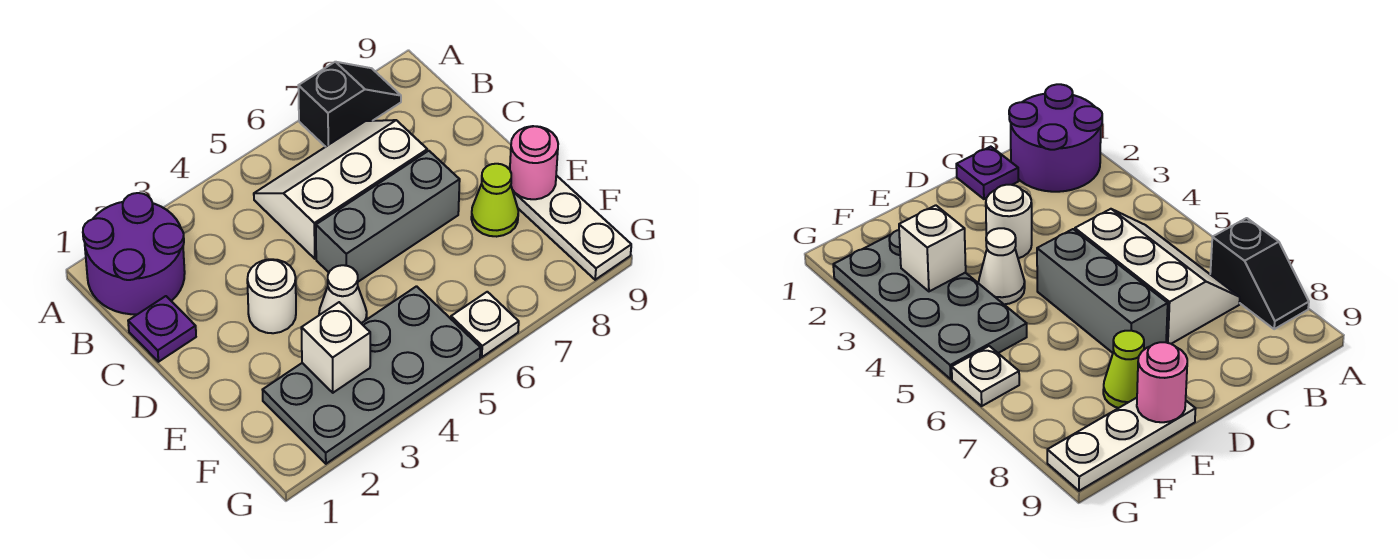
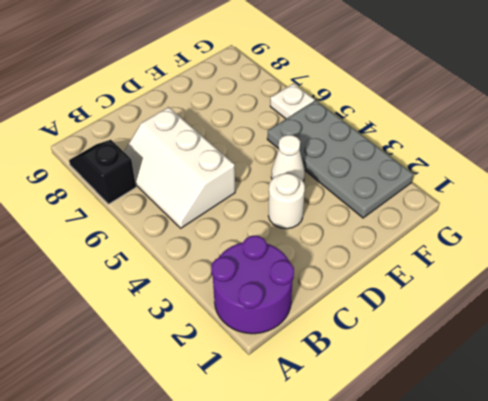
none -> purple 1x1 plate [128,296,196,362]
none -> grey 1x3 brick [316,151,460,282]
none -> lime 1x1 cone [471,164,518,237]

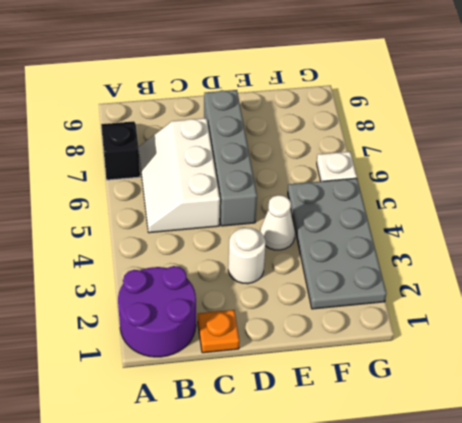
orange 1x1 plate [198,310,239,353] -> purple 1x1 plate [128,296,196,362]
grey 1x4 brick [204,90,257,226] -> grey 1x3 brick [316,151,460,282]
none -> lime 1x1 cone [471,164,518,237]
none -> white 1x3 plate [513,175,631,280]
none -> pink 1x1 round brick [510,126,558,199]

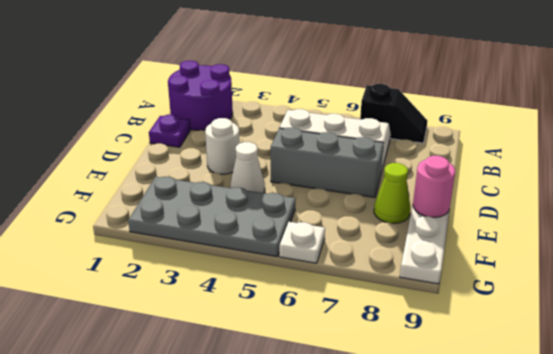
none -> white 1x1 brick [301,302,370,393]

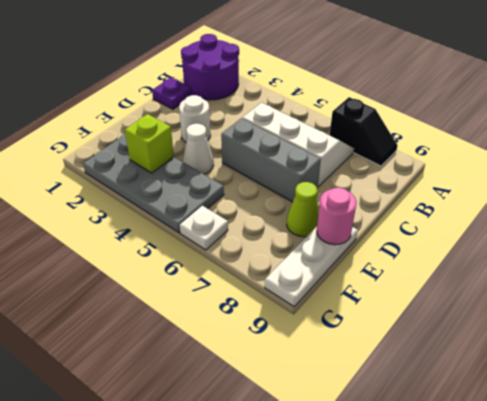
lime 1x1 brick [125,114,174,173] -> white 1x1 brick [301,302,370,393]

